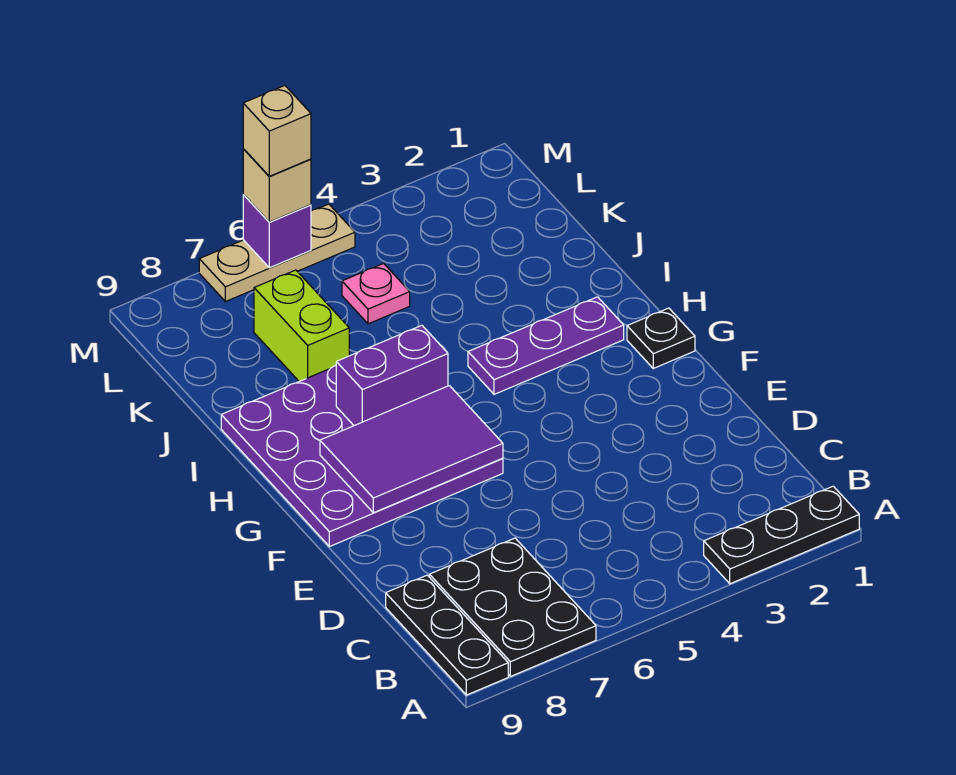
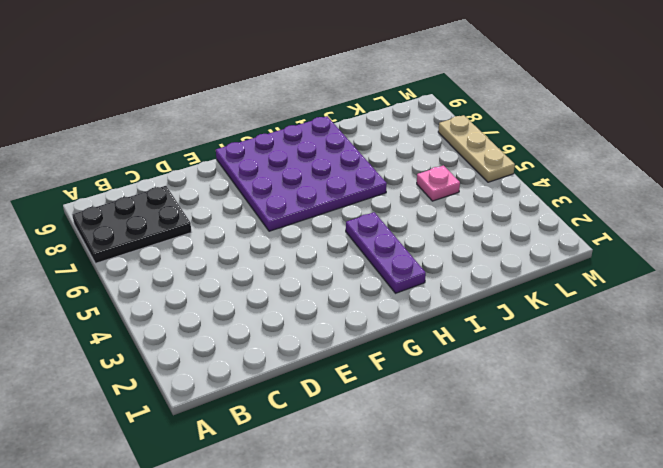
none -> black 1x3 plate [704,486,859,584]
none -> black 1x3 plate [386,575,508,695]
none -> black 1x1 plate [627,308,695,368]

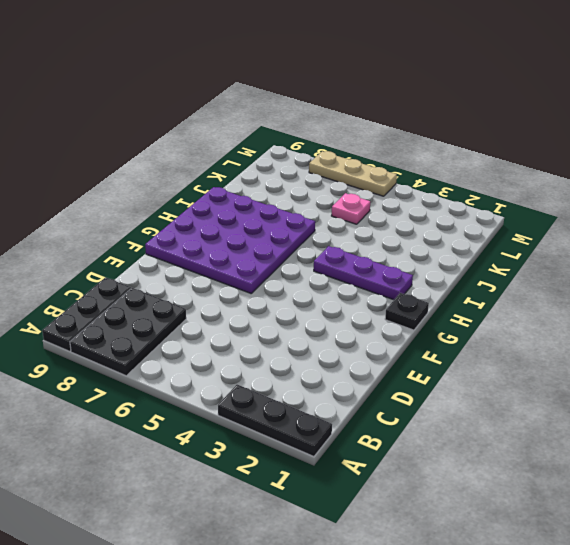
none -> lime 1x2 brick [254,270,349,381]
none -> purple 2x3 tile [320,386,503,513]
none -> purple 1x2 brick [336,325,448,426]

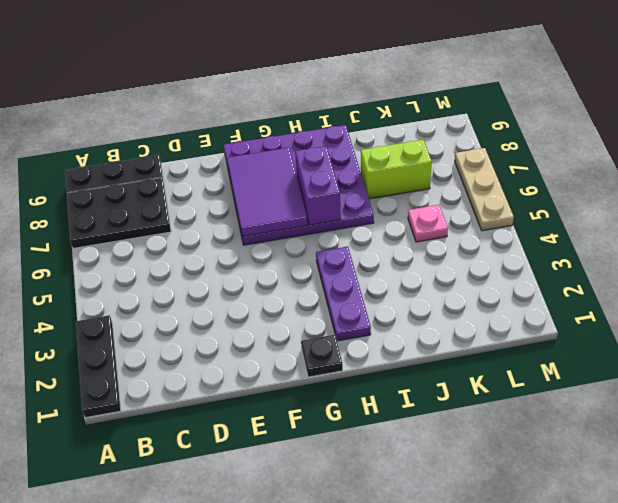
none -> purple 1x1 brick [243,195,311,268]
none -> tan 1x1 brick [243,149,311,222]
none -> tan 1x1 brick [243,86,311,176]

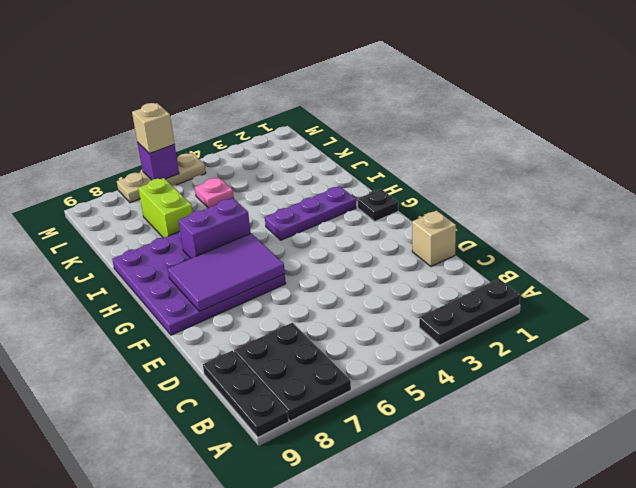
tan 1x1 brick [412,211,456,267] -> tan 1x1 brick moved to [243,86,311,176]

